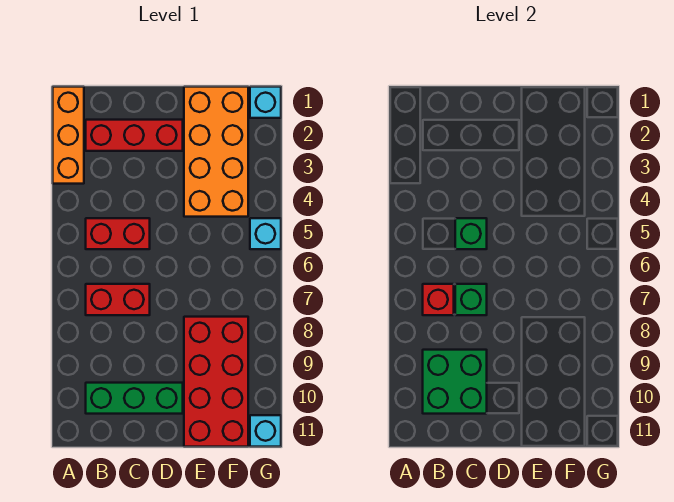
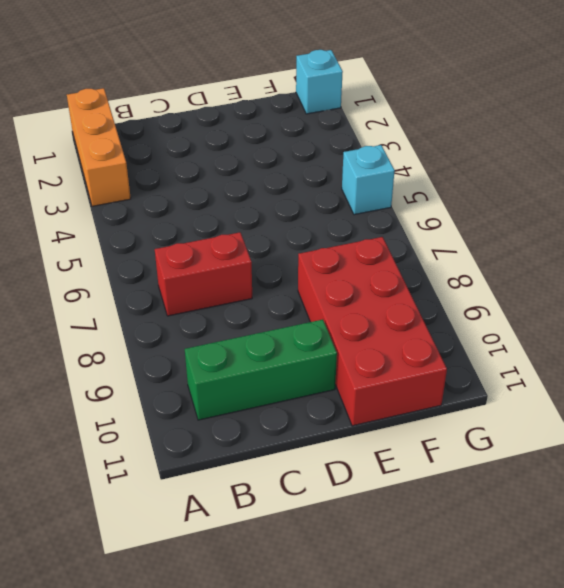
none -> red 1x3 brick [86,120,183,151]
none -> red 1x2 brick [86,218,150,249]
none -> orange 2x4 brick [184,87,248,217]

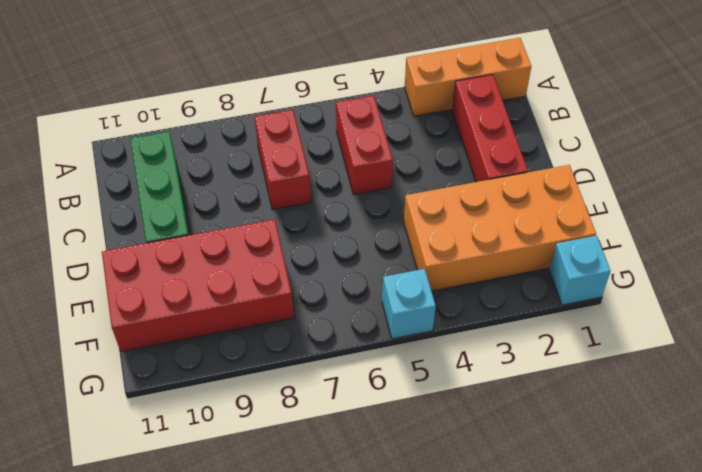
none -> cyan 1x1 brick [250,415,281,447]
none -> red 1x1 brick [423,284,454,315]
none -> green 2x2 brick [423,350,487,414]

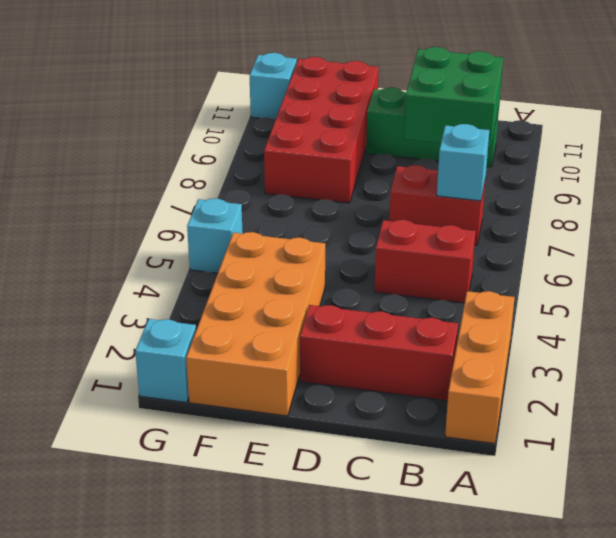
cyan 1x1 brick [437,124,489,201] -> red 1x1 brick [423,284,454,315]
none -> green 1x1 brick [455,218,487,249]
none -> green 1x1 brick [455,284,487,315]

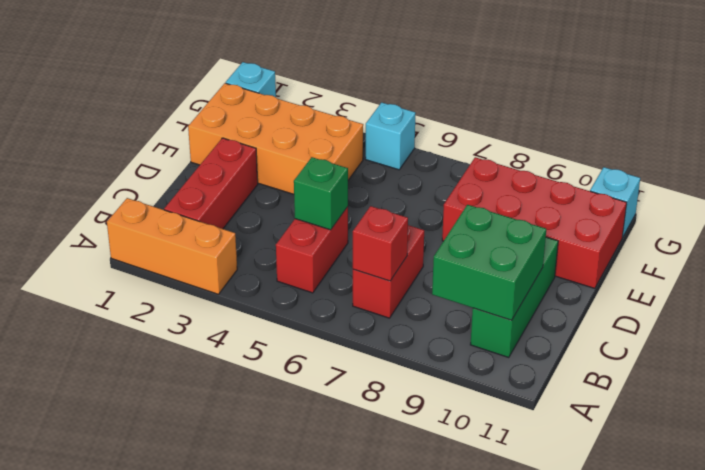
none -> green 1x1 brick [455,284,487,315]

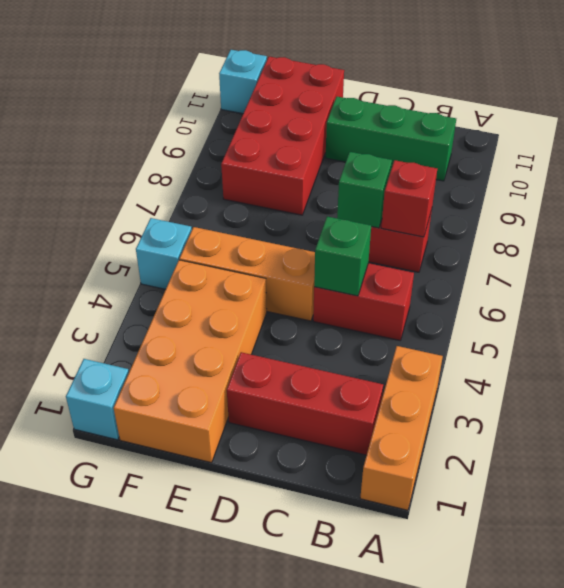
orange 1x3 brick [179,227,315,321] -> none
none -> green 2x2 brick [423,350,487,414]

